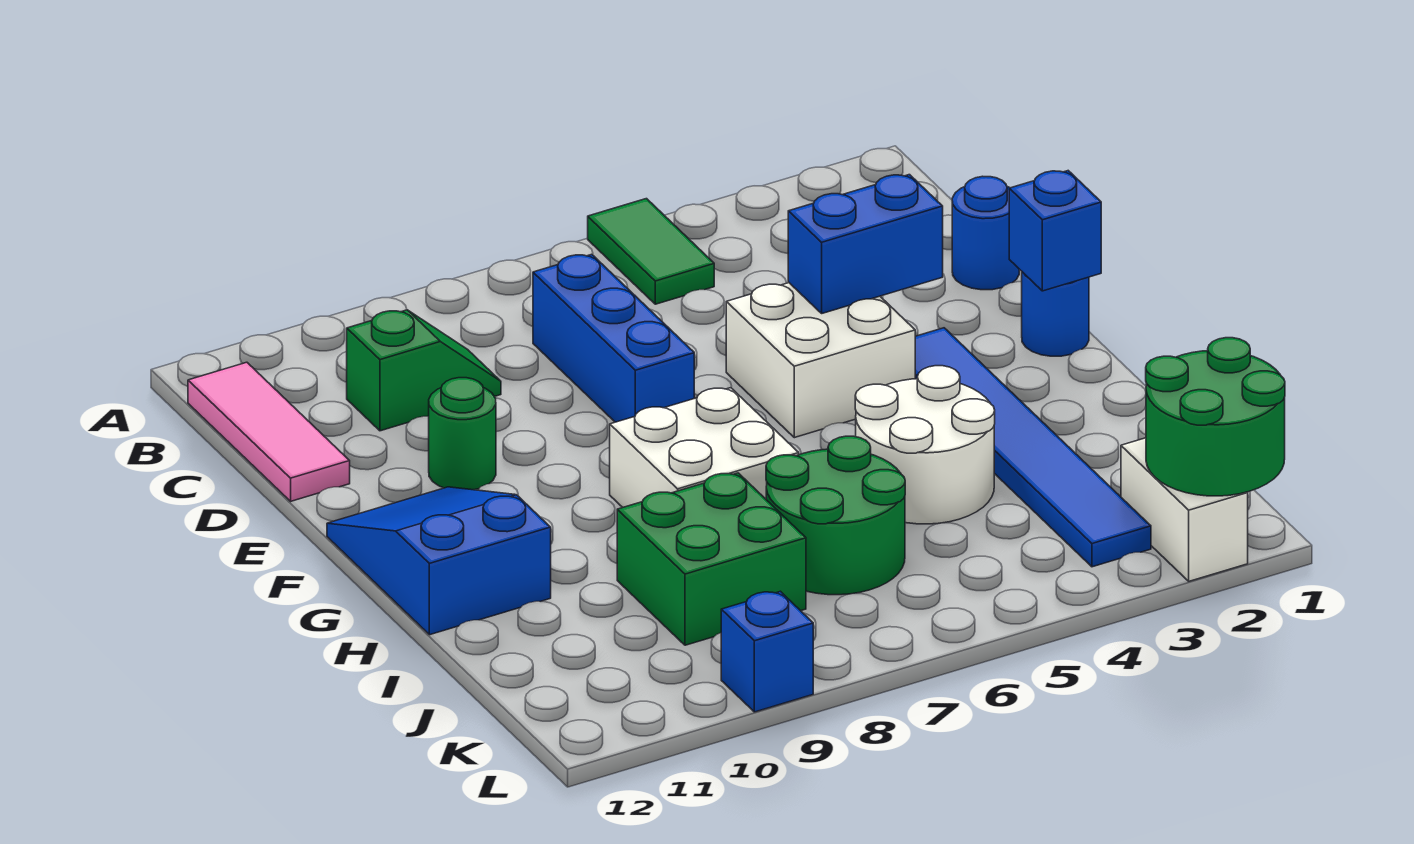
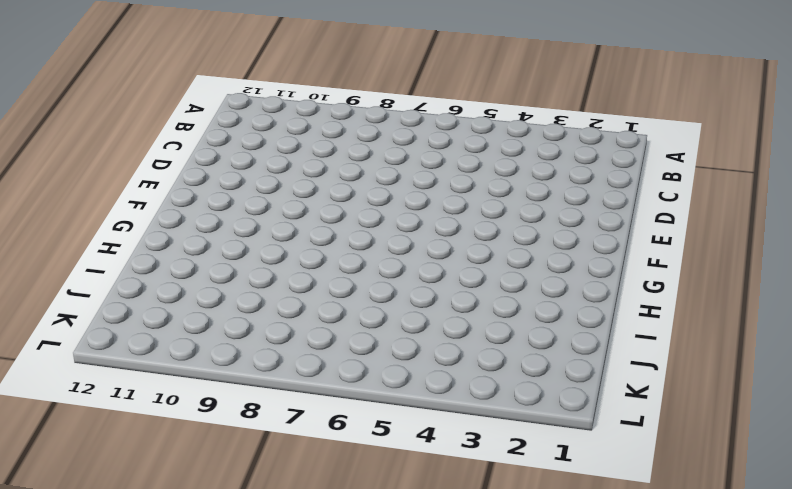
none -> green 1x2 tile [588,199,714,304]
none -> pink 1x3 tile [188,362,350,501]
none -> blue 1x3 brick [533,254,694,422]

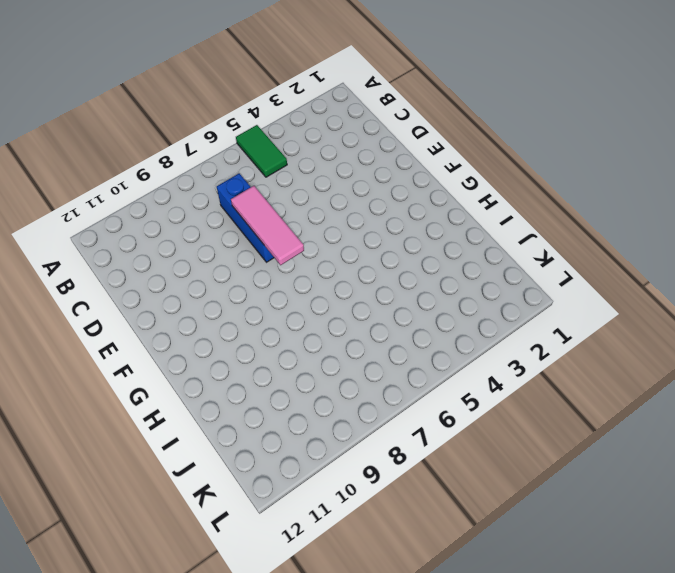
pink 1x3 tile [231,186,304,265] -> pink 1x3 tile moved to [188,362,350,501]
none -> green 1x2 slope [347,310,501,431]
none -> blue 1x1 round brick [952,176,1019,290]
none -> white 2x2 brick [726,283,915,438]

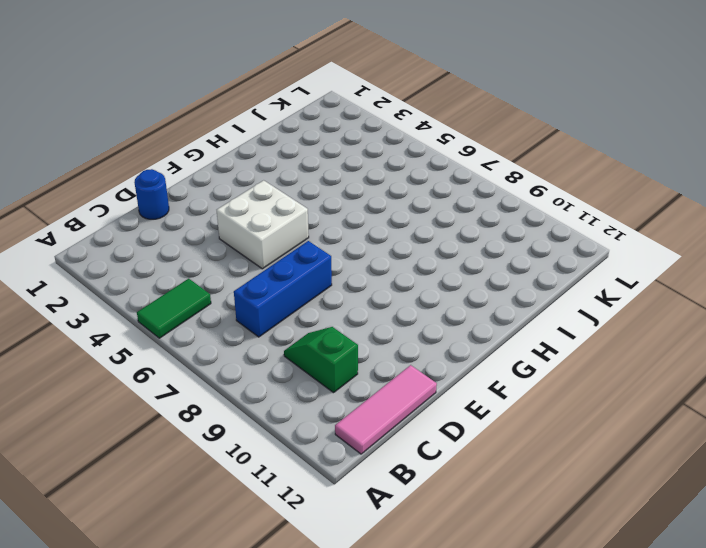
none -> green 1x1 round brick [429,378,496,490]
none -> blue 1x1 round brick [1022,272,1089,356]
none -> blue 1x6 tile [915,328,1151,567]

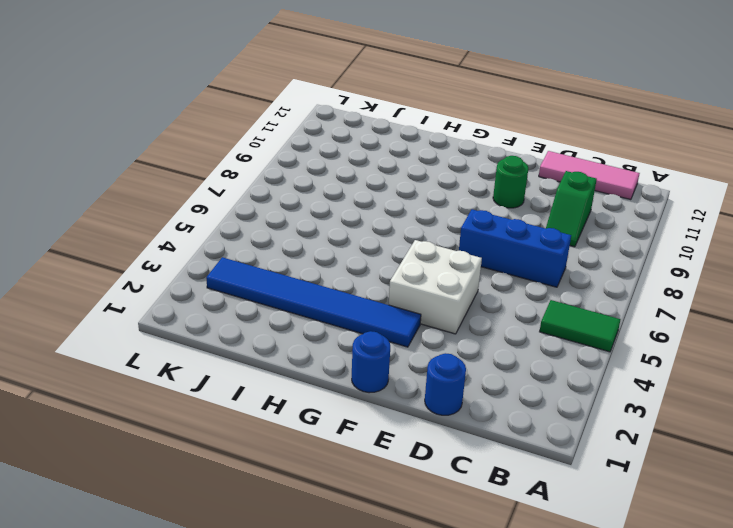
none -> blue 2x3 slope [327,487,551,635]
none -> white 2x2 brick [610,388,799,507]
none -> white 2x2 round brick [855,366,995,524]

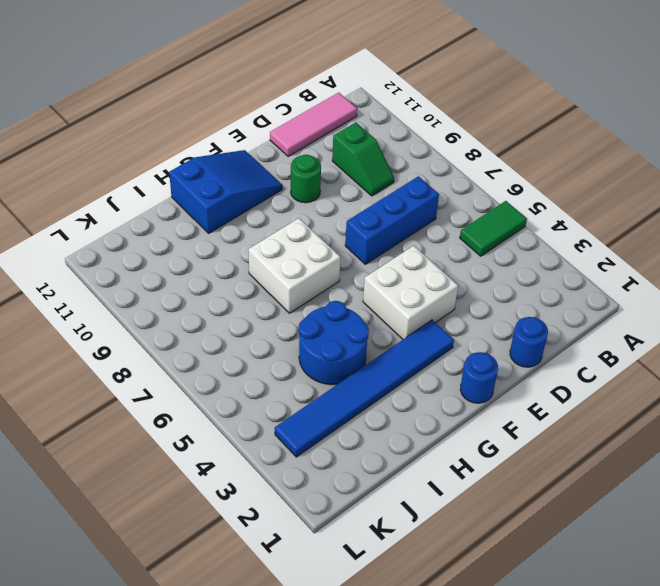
blue 2x2 round brick [299,301,369,385] -> white 2x2 round brick [855,366,995,524]
none -> green 2x2 round brick [766,436,905,595]
none -> green 2x2 brick [617,473,806,645]
none -> white 1x2 brick [1121,438,1248,581]

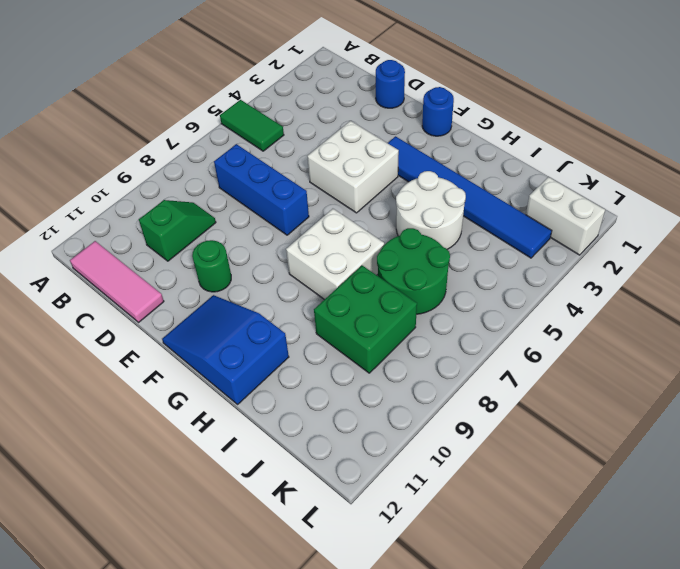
none -> blue 1x1 brick [721,591,813,712]
none -> blue 1x2 brick [788,175,943,313]
none -> blue 1x1 brick [1009,171,1101,291]

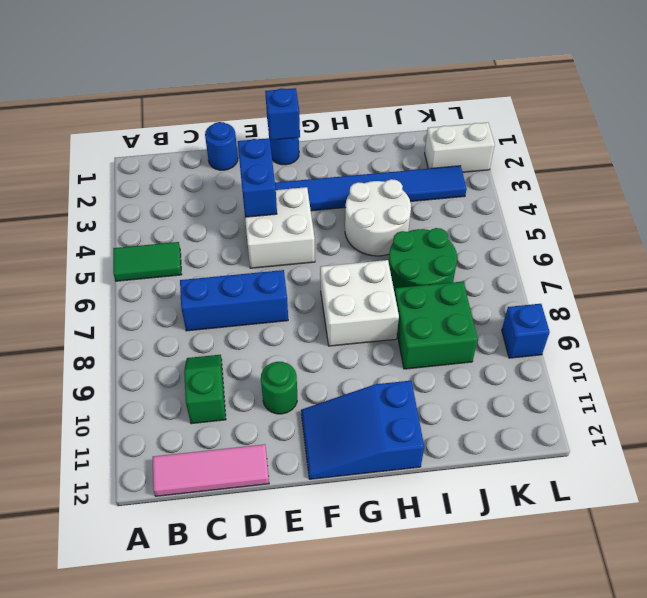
none -> green 2x2 round brick [1146,338,1285,496]

